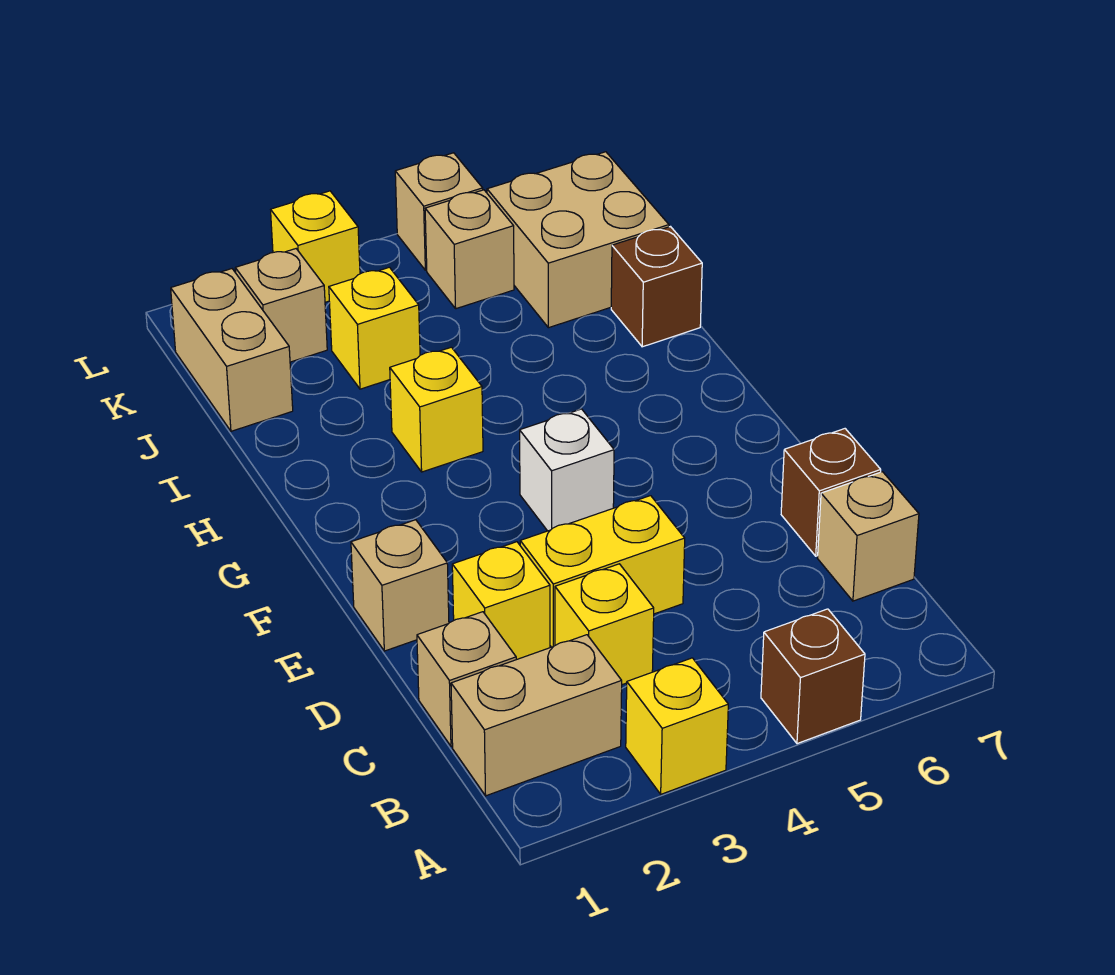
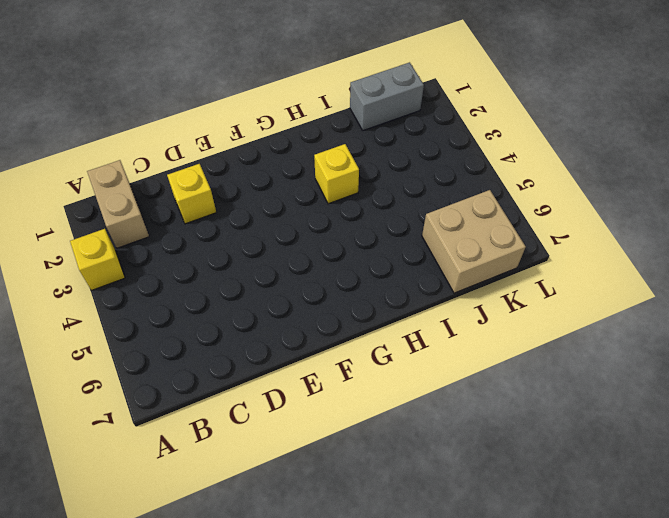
grey 1x2 brick [350,62,424,131] -> tan 1x2 brick [171,269,293,431]
none -> brown 1x1 brick [761,609,865,744]
none -> tan 1x1 brick [417,612,516,746]
none -> yellow 1x1 brick [555,564,654,685]

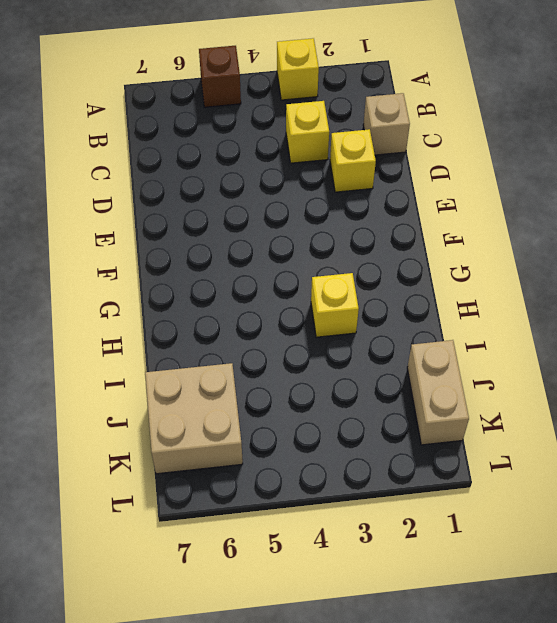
none -> tan 1x2 brick [451,635,622,796]
none -> tan 1x1 brick [818,472,919,601]
none -> yellow 1x2 brick [520,496,685,647]

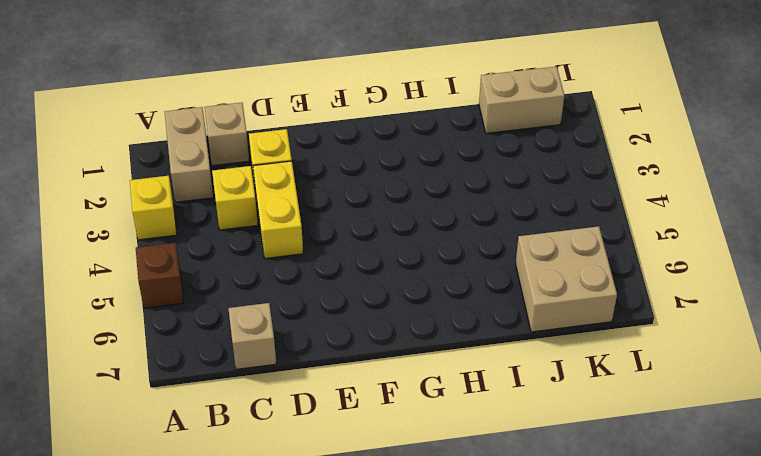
none -> brown 1x1 brick [781,429,881,556]
none -> tan 1x1 brick [351,520,449,651]
none -> white 1x1 brick [520,409,614,531]

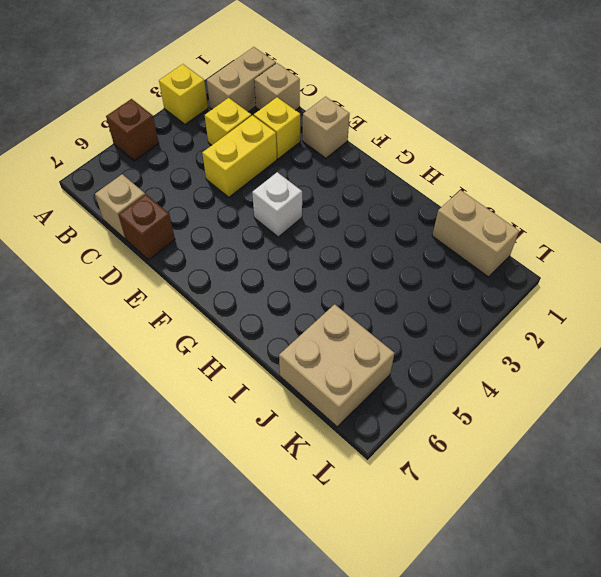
none -> yellow 1x1 brick [390,347,483,472]
none -> brown 1x1 brick [611,227,702,347]
none -> yellow 1x1 brick [329,267,420,389]

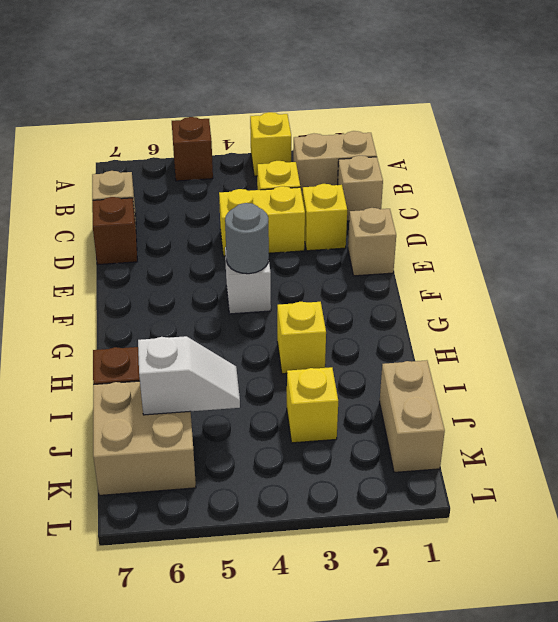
grey 1x1 round brick [225,203,269,274] -> none
white 1x2 slope [138,336,240,415] -> none
none -> tan 1x1 brick [235,249,327,362]
none -> tan 1x1 brick [425,190,514,309]
none -> yellow 1x1 brick [271,191,360,302]

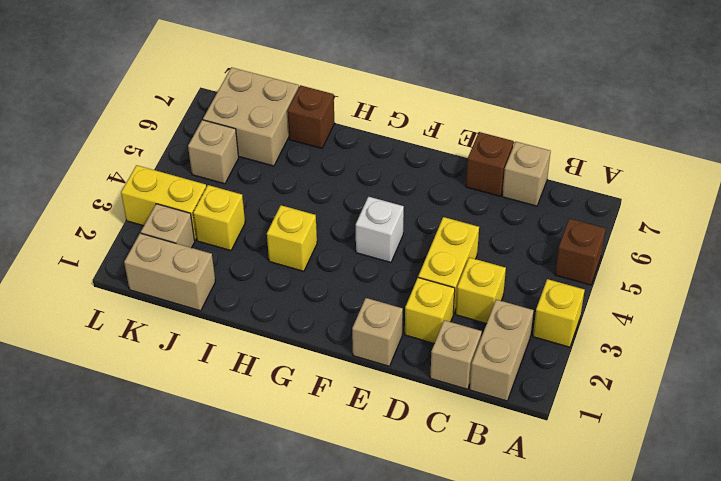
yellow 1x2 brick [121,165,206,240] -> yellow 1x1 brick [271,191,360,302]
none -> tan 1x1 brick [395,153,483,270]

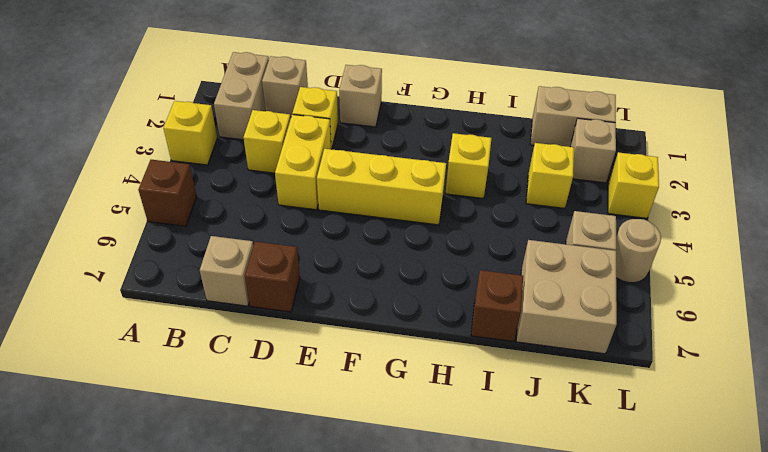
yellow 1x3 brick [317,149,446,225] -> white 1x1 brick [520,409,614,531]
tan 1x1 round brick [616,219,661,283] -> tan 1x1 brick [395,153,483,270]

